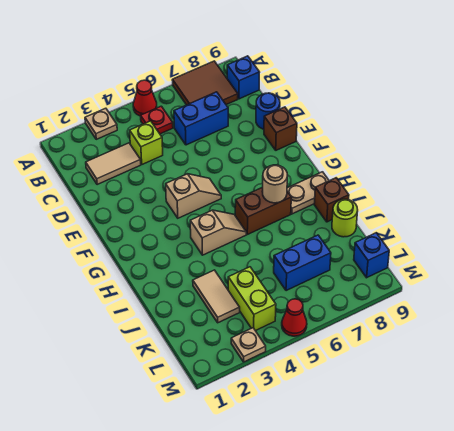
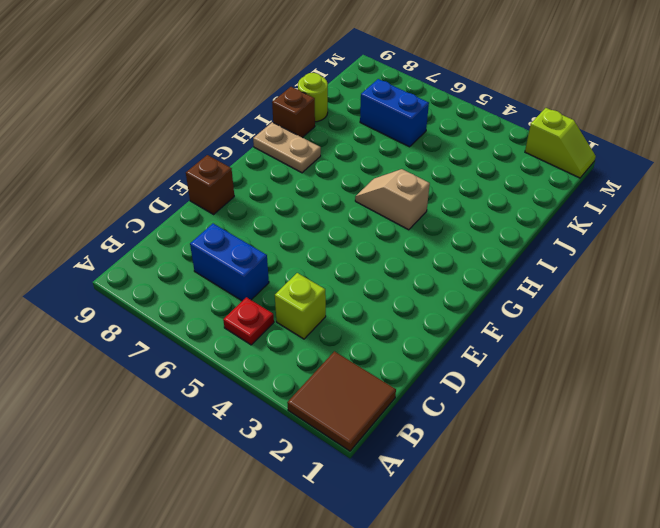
brown 2x2 tile [287,351,396,451] -> brown 2x2 tile moved to [172,61,238,105]
lime 1x2 slope [525,108,596,178] -> none
none -> tan 1x1 plate [85,108,117,139]
none -> red 1x1 cone [133,80,157,116]
none -> blue 1x1 brick [227,56,260,99]

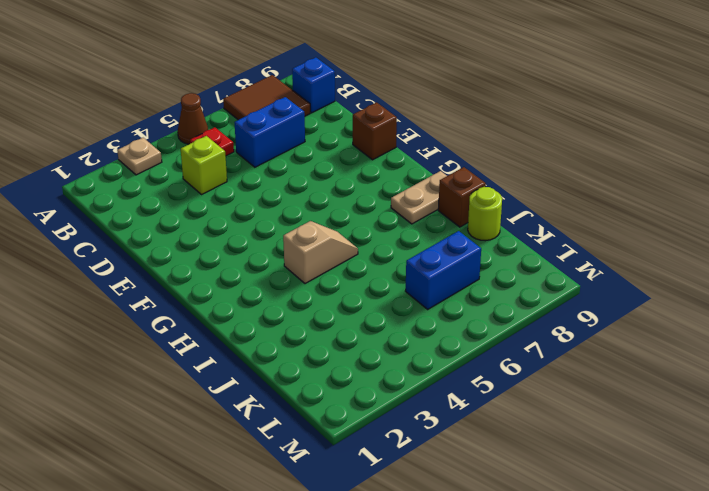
brown 1x1 cone [178,93,208,144] -> red 1x1 cone [133,80,157,116]
none -> tan 1x2 tile [86,143,141,185]
none -> blue 1x1 round brick [256,93,280,129]
none -> tan 1x2 slope [166,174,221,218]

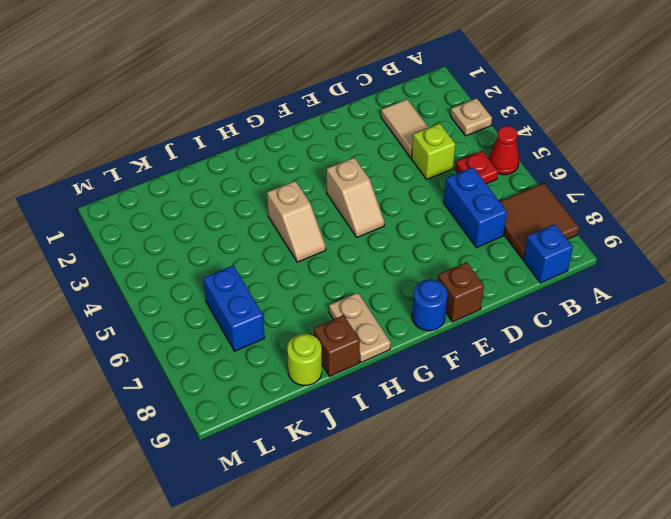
blue 1x1 round brick [412,280,447,331] -> blue 1x1 round brick moved to [256,93,280,129]
none -> brown 1x2 brick [235,187,291,234]
none -> tan 1x2 tile [193,270,240,323]
none -> lime 1x2 brick [228,267,276,331]

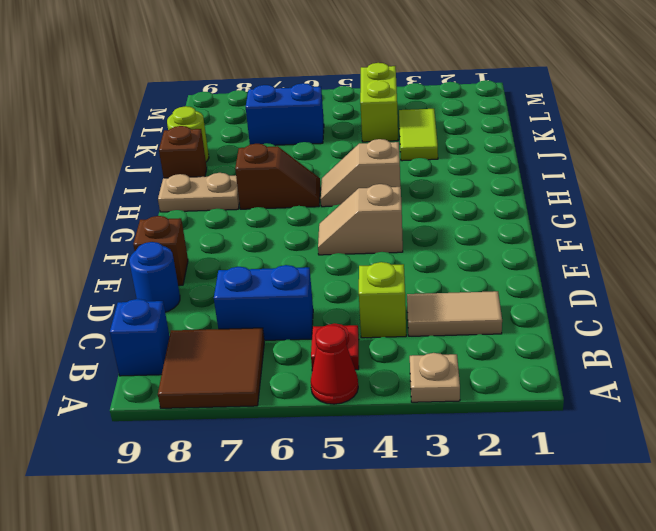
brown 1x2 slope [235,144,320,209] -> brown 1x2 brick [235,187,291,234]
lime 1x2 tile [399,109,438,161] -> tan 1x2 tile [193,270,240,323]
none -> blue 1x1 brick [354,233,389,278]
none -> tan 1x1 plate [231,328,266,362]
none -> red 1x1 cone [282,299,307,336]

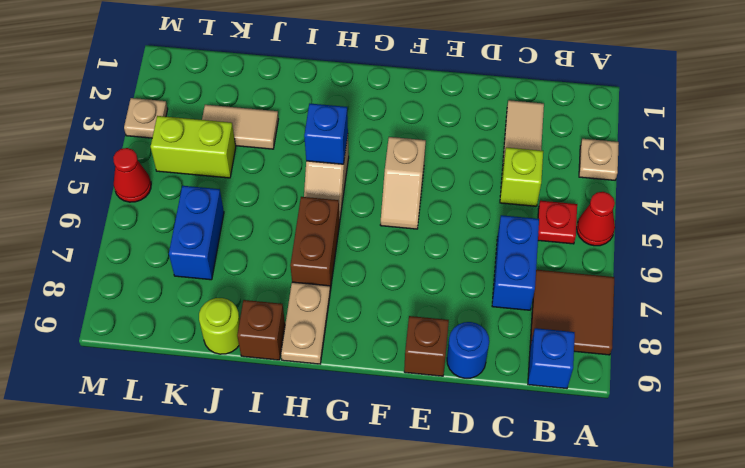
blue 1x1 brick [304,104,348,164] -> blue 1x1 brick moved to [354,233,389,278]
none -> tan 1x1 round brick [262,165,287,203]

